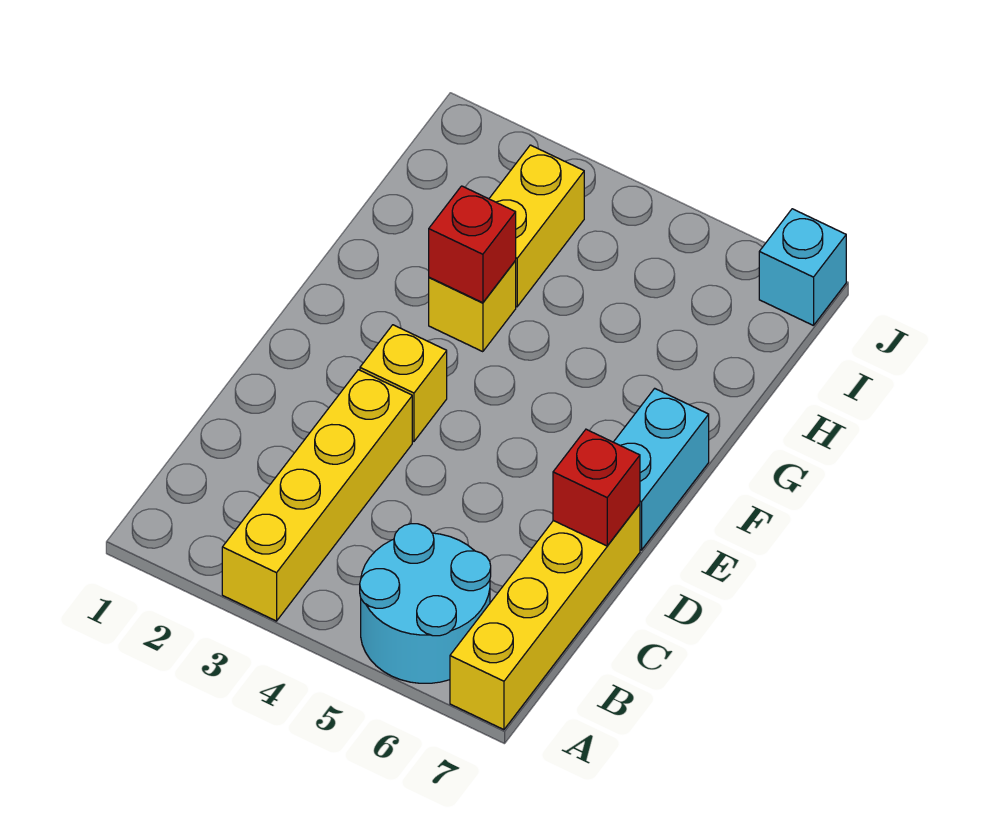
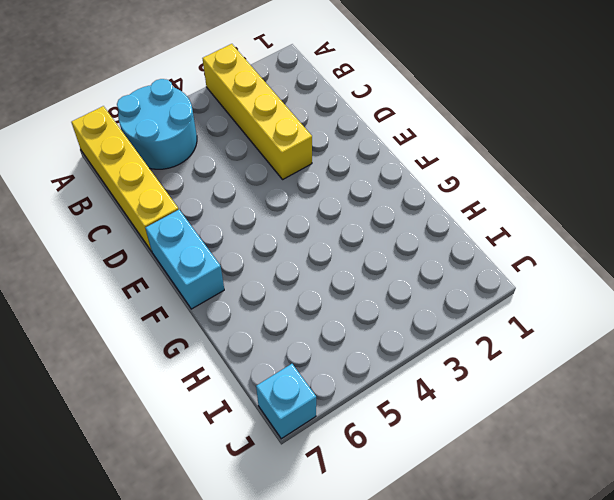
none -> yellow 1x1 brick [360,325,447,441]
none -> yellow 1x1 brick [429,261,516,352]

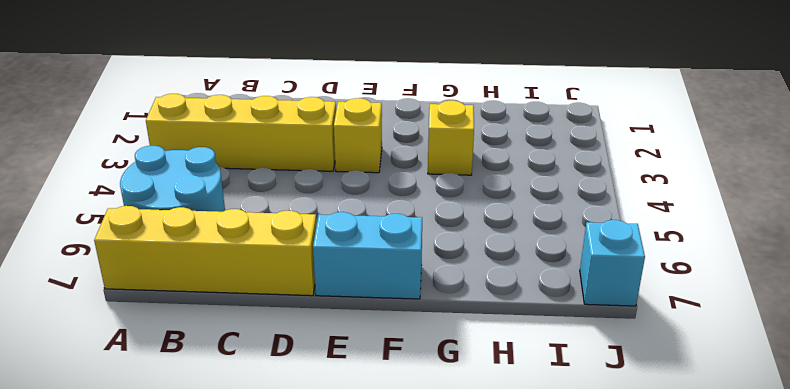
none -> yellow 1x2 brick [489,145,584,307]
none -> red 1x1 brick [553,429,640,546]

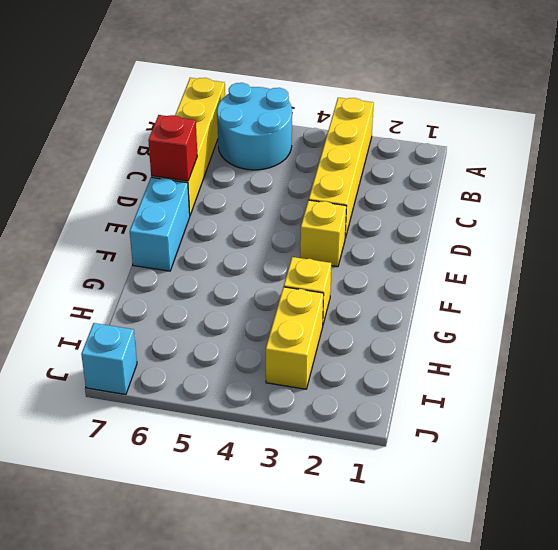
none -> red 1x1 brick [429,186,516,303]

